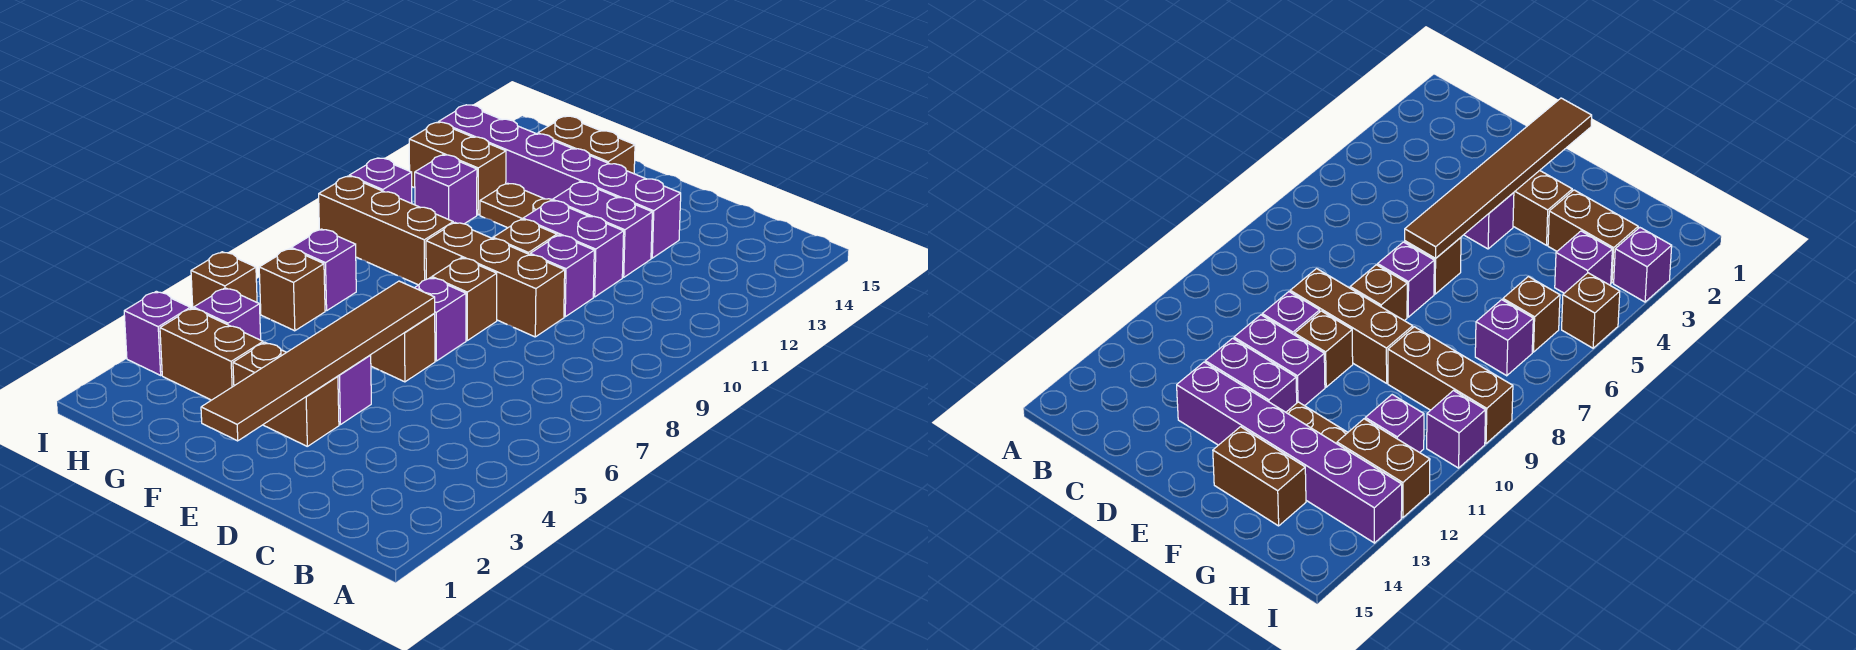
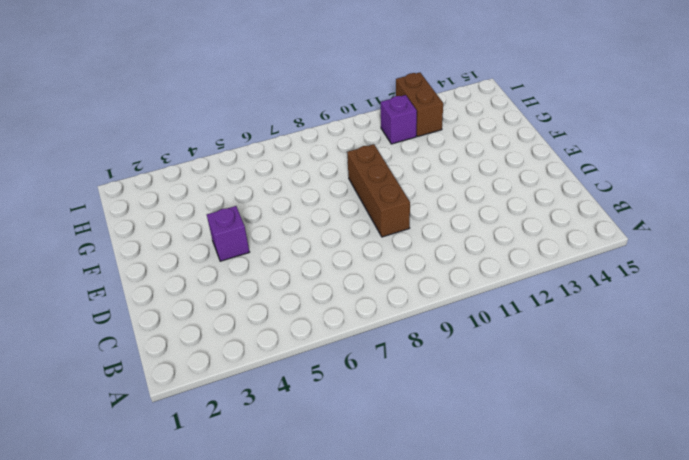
none -> purple 1x1 brick [530,235,594,317]
none -> purple 1x2 brick [523,200,624,297]
none -> purple 1x2 brick [552,182,652,277]

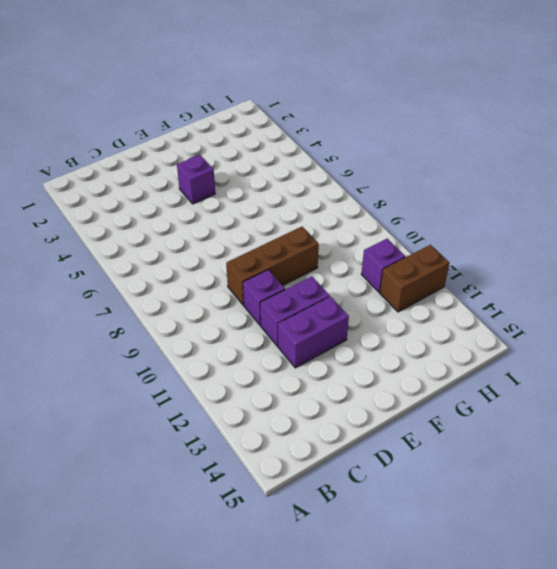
none -> purple 1x6 brick [439,105,681,258]
none -> brown 1x2 brick [233,342,339,446]
none -> brown 1x1 brick [371,313,435,382]

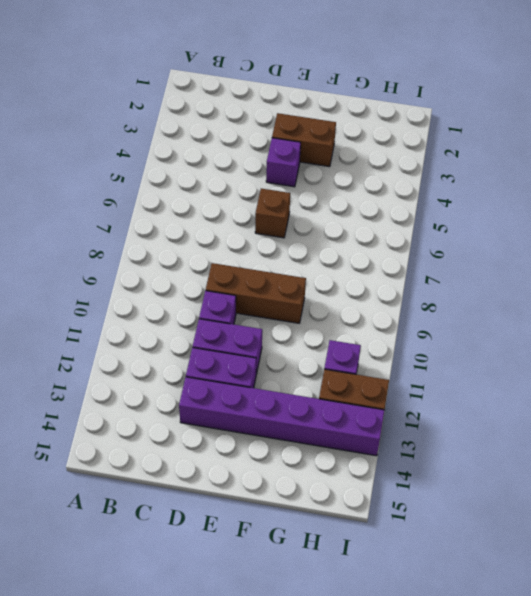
none -> purple 1x1 brick [415,278,466,361]
none -> brown 1x1 brick [432,258,497,340]
none -> brown 1x1 brick [493,219,557,255]

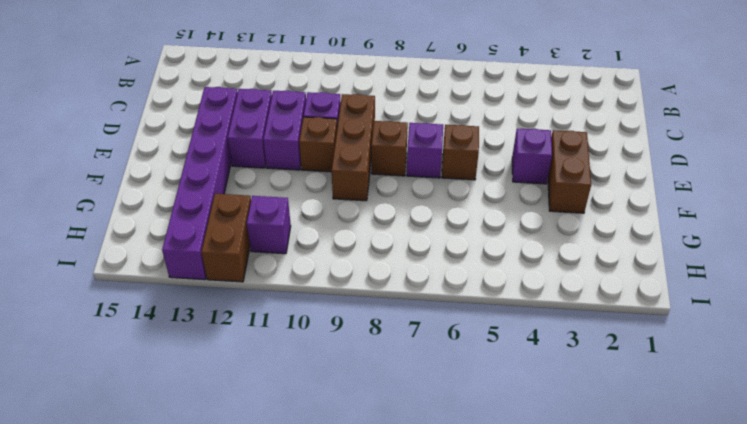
none -> brown 1x2 plate [480,183,552,228]
none -> brown 1x2 brick [538,116,635,174]
none -> brown 1x2 brick [160,308,263,400]

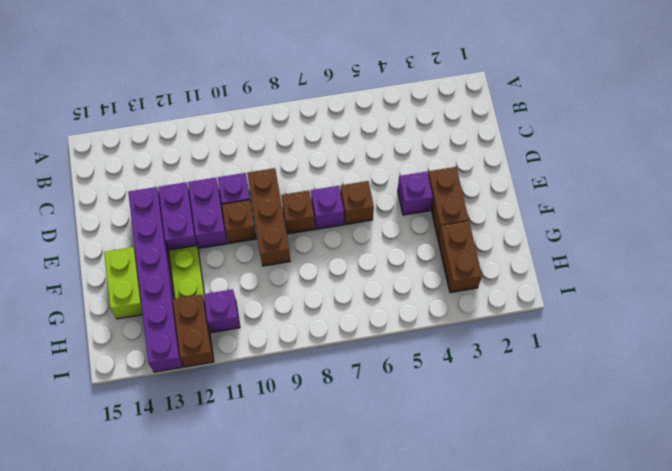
lime 1x2 plate [169,246,204,299] -> brown 1x2 plate [480,183,552,228]
lime 1x2 brick [104,247,143,319] -> brown 1x2 brick [538,116,635,174]
none -> brown 1x3 brick [319,176,453,285]
none -> purple 1x1 brick [194,288,261,340]
none -> brown 1x1 brick [259,248,325,331]

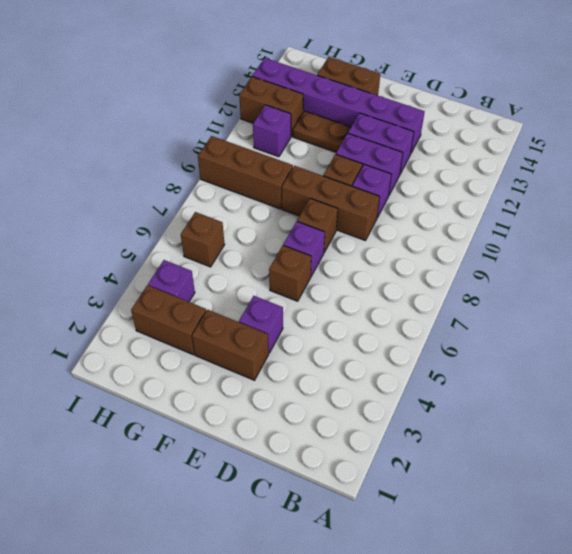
none -> purple 1x1 brick [291,229,356,311]
none -> purple 1x1 brick [124,291,190,375]
none -> brown 1x1 brick [191,252,257,309]

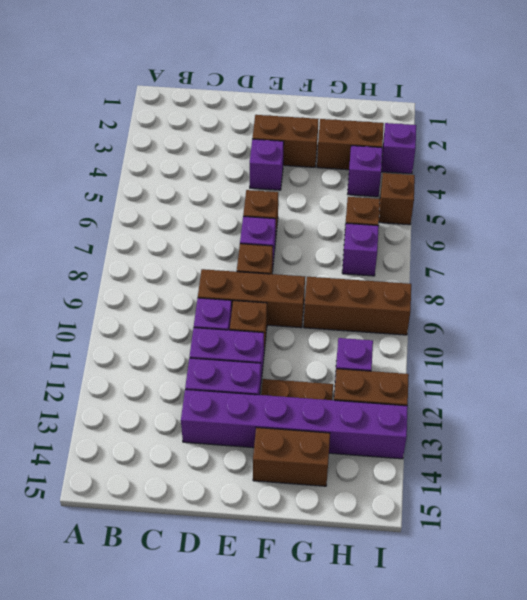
none -> purple 1x1 brick [349,158,412,204]
none -> brown 1x6 tile [201,281,435,441]

